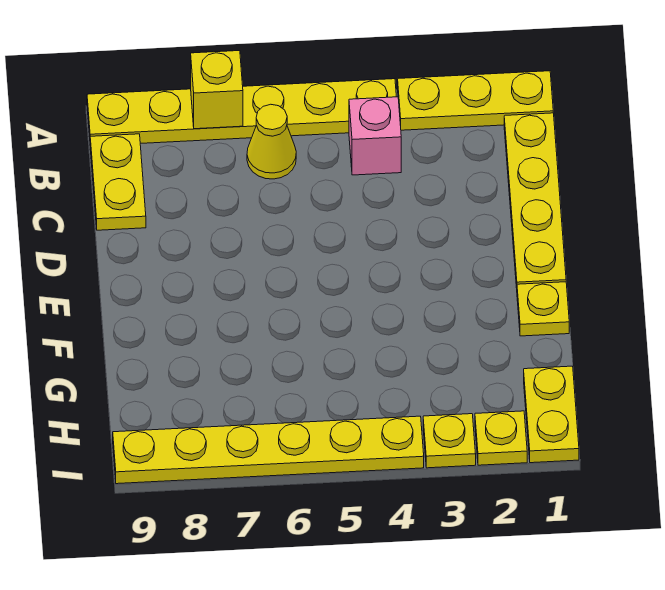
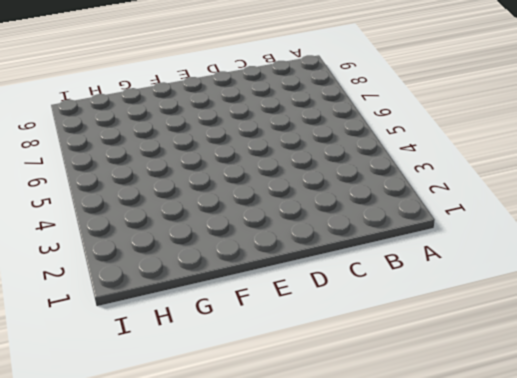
none -> yellow 1x3 plate [398,71,553,130]
none -> yellow 1x6 plate [87,79,396,143]
none -> yellow 1x4 plate [504,113,566,288]

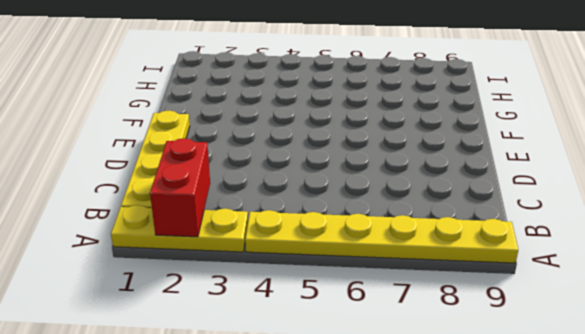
red 1x2 brick [150,138,210,237] -> none
none -> pink 1x1 brick [349,97,401,175]
none -> yellow 1x1 cone [247,104,296,179]
none -> yellow 1x2 plate [90,134,146,230]

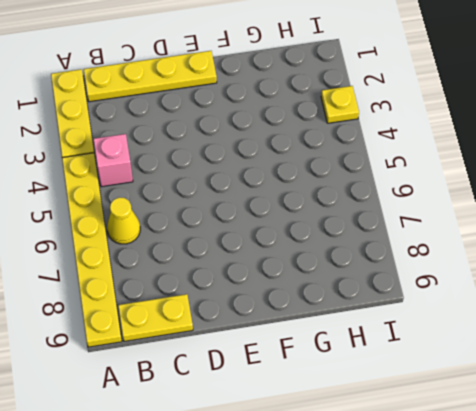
none -> yellow 1x1 plate [517,282,569,336]
none -> yellow 1x2 plate [524,366,579,463]
none -> yellow 1x1 plate [475,411,527,465]

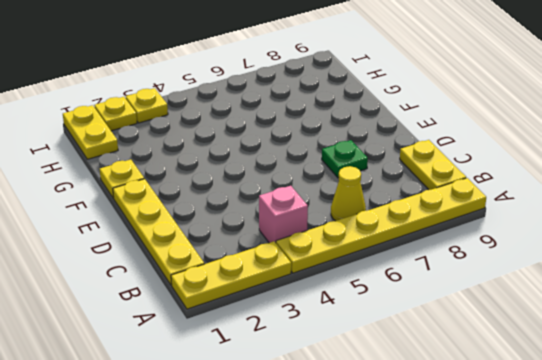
green 1x1 plate [322,140,368,178] -> none
none -> yellow 1x6 plate [113,416,424,484]
none -> yellow 1x1 brick [191,51,243,129]

